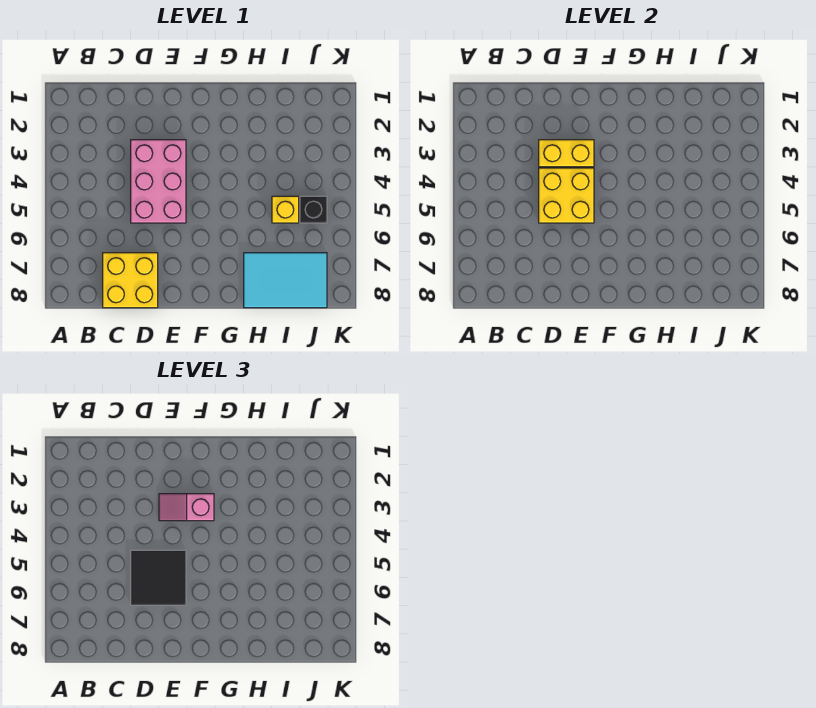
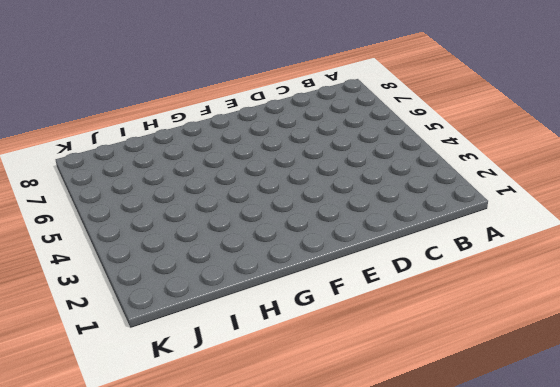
none -> yellow 2x2 brick [103,253,158,308]
none -> pink 2x3 brick [131,140,186,223]

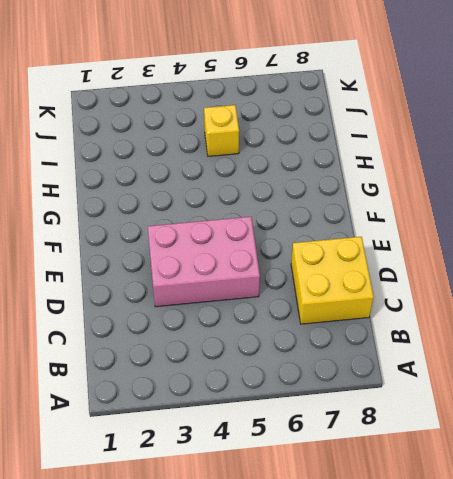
none -> cyan 2x3 tile [244,253,327,308]
none -> black 1x1 brick [300,196,327,223]

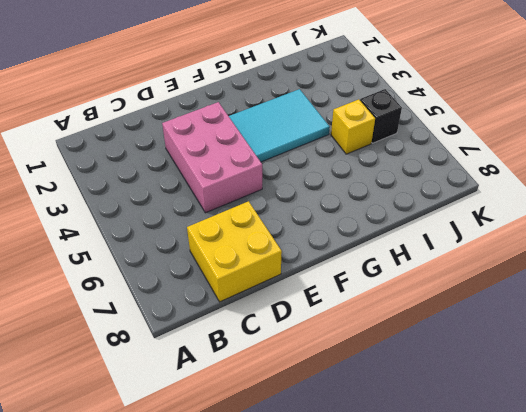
cyan 2x3 tile [229,89,330,162] -> cyan 2x3 tile moved to [244,253,327,308]
none -> yellow 1x2 brick [539,140,594,167]
none -> yellow 2x2 brick [539,168,594,223]

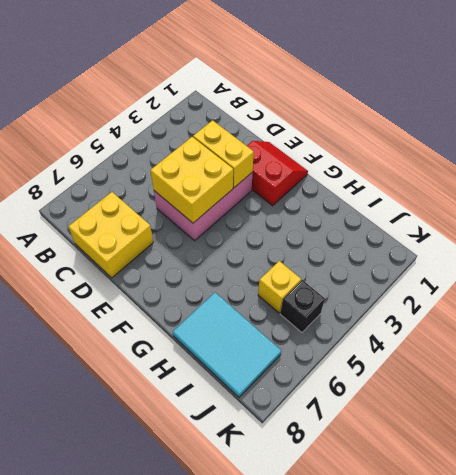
red 2x2 slope [247,141,308,206] -> none
none -> black 2x2 tile [131,550,186,605]
none -> pink 1x2 slope [159,494,214,521]

